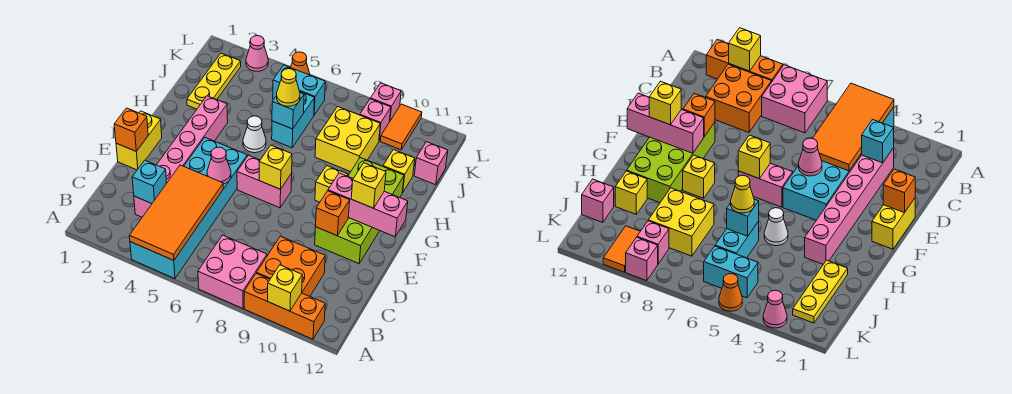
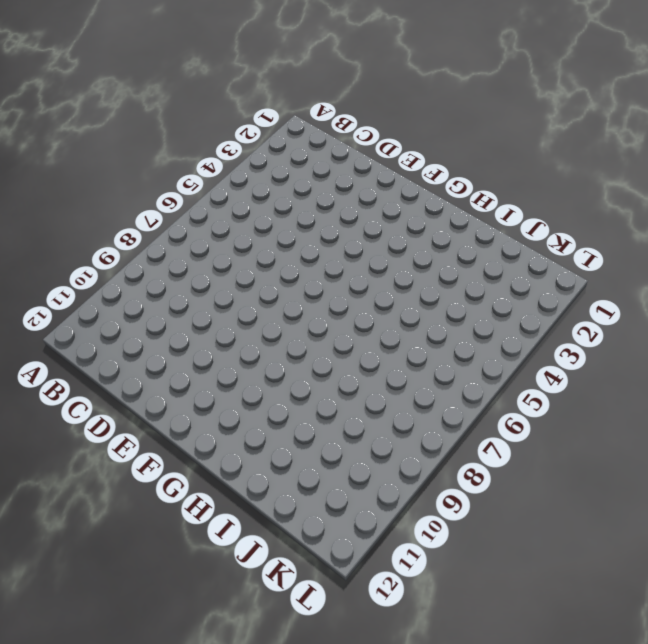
none -> cyan 2x6 brick [130,138,247,279]
none -> pink 2x2 brick [198,235,267,308]
none -> orange 1x3 brick [244,273,325,339]
none -> orange 2x2 brick [257,236,325,296]

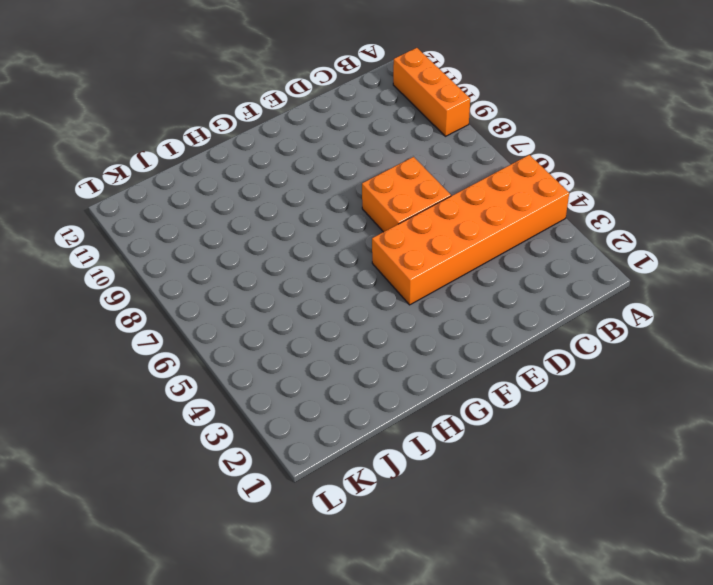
orange 2x6 brick [372,155,569,305] -> cyan 2x6 brick [130,138,247,279]
orange 2x2 brick [362,157,451,232] -> orange 2x2 brick moved to [257,236,325,296]
none -> pink 2x2 brick [198,235,267,308]
none -> pink 1x6 brick [134,96,228,217]
none -> yellow 1x2 brick [116,111,162,170]
none -> lime 2x4 brick [315,158,404,264]

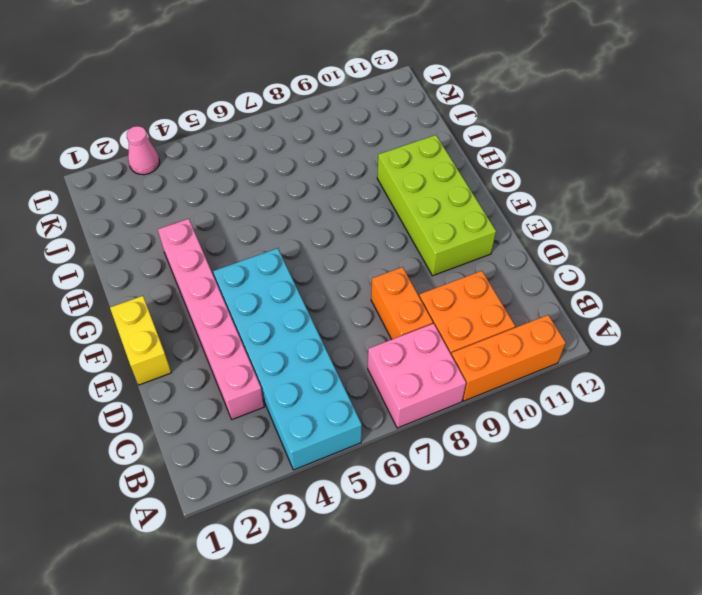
orange 1x2 brick [371,267,433,339] -> none
none -> pink 1x2 brick [237,155,292,208]
none -> yellow 1x1 brick [315,165,348,202]
none -> white 1x1 cone [243,116,266,153]
none -> yellow 1x3 plate [187,53,241,109]

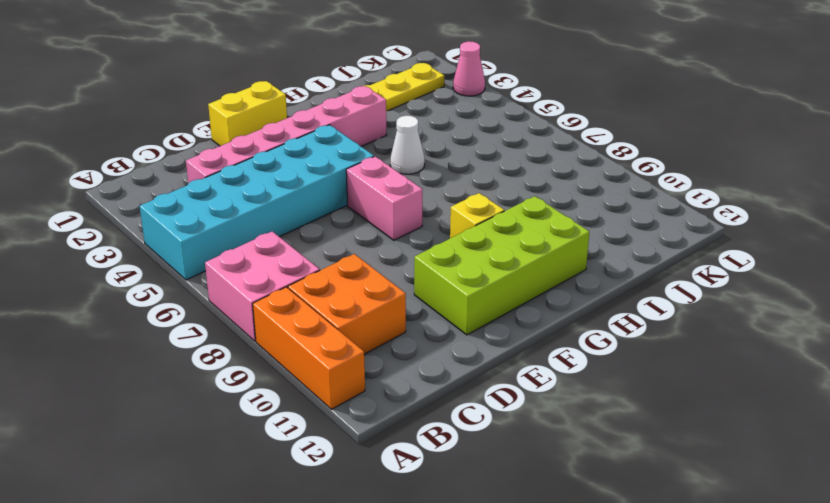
none -> cyan 1x2 brick [272,92,314,148]
none -> yellow 2x2 brick [315,107,380,172]
none -> yellow 1x1 brick [383,150,415,193]
none -> pink 1x1 brick [414,142,448,185]

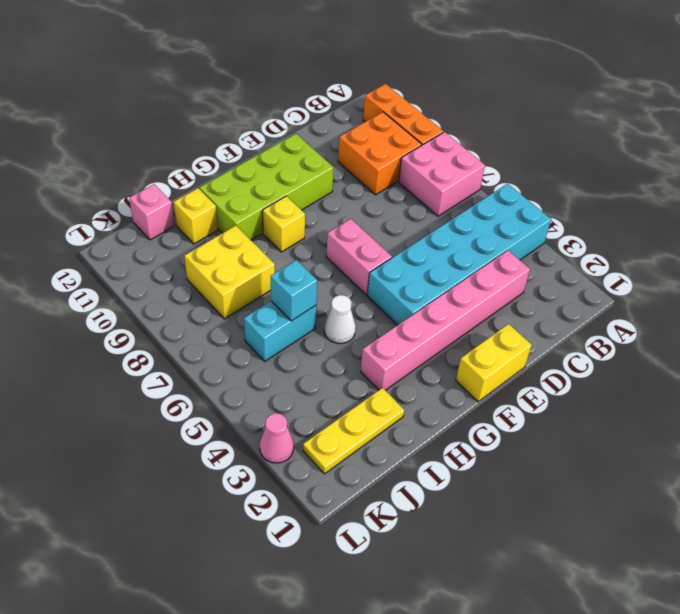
none -> cyan 1x2 brick [273,65,325,115]
none -> pink 1x1 brick [360,99,391,141]
none -> orange 1x2 tile [380,104,422,150]
none -> orange 1x1 cone [291,52,310,75]

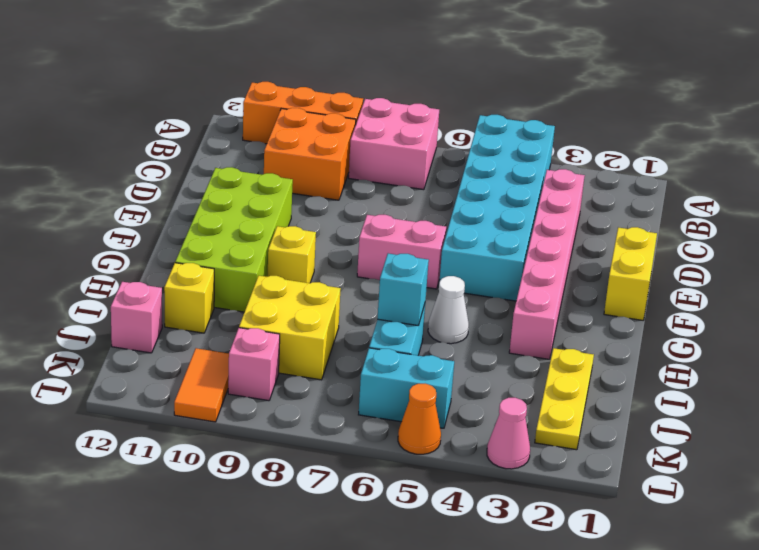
none -> pink 1x1 brick [370,83,401,121]
none -> orange 2x4 tile [129,165,223,261]
none -> yellow 1x1 brick [268,265,302,311]
none -> cyan 1x1 brick [132,160,167,204]

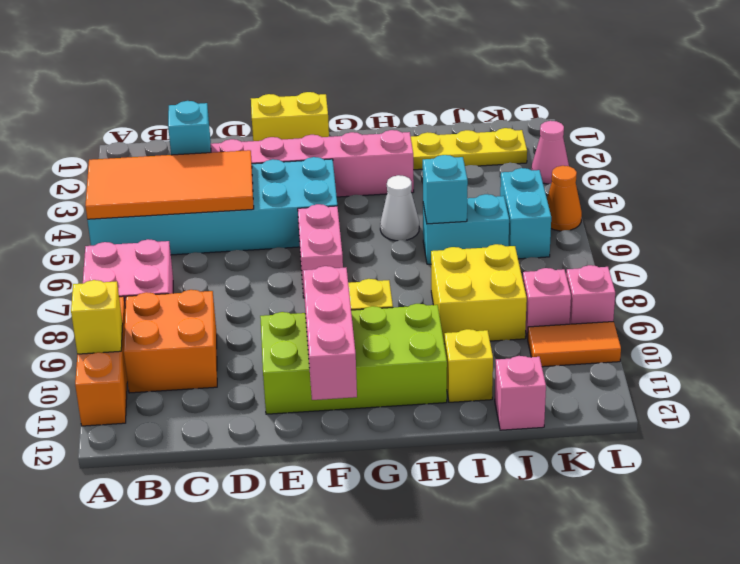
none -> orange 1x1 brick [114,108,148,151]
none -> pink 1x1 cone [207,147,231,184]
none -> orange 1x1 brick [316,191,350,236]
none -> yellow 1x1 brick [259,145,292,189]

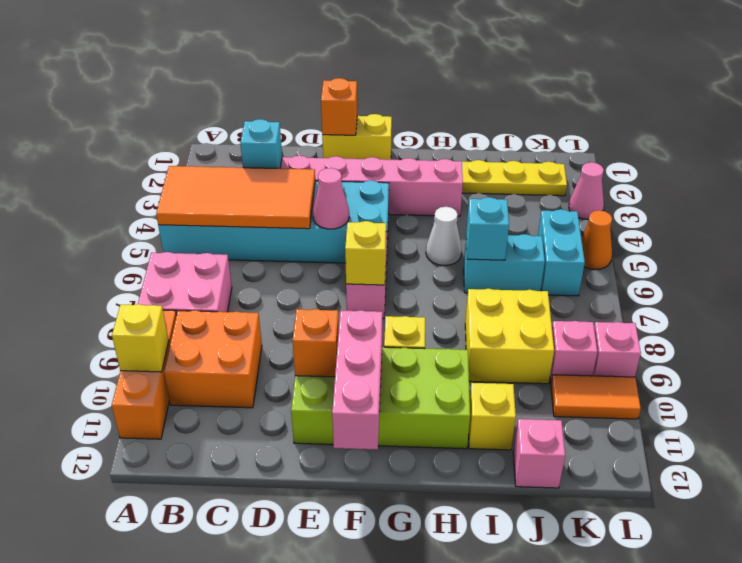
none -> yellow 1x1 brick [351,163,386,208]
none -> yellow 1x1 cone [277,69,300,106]

